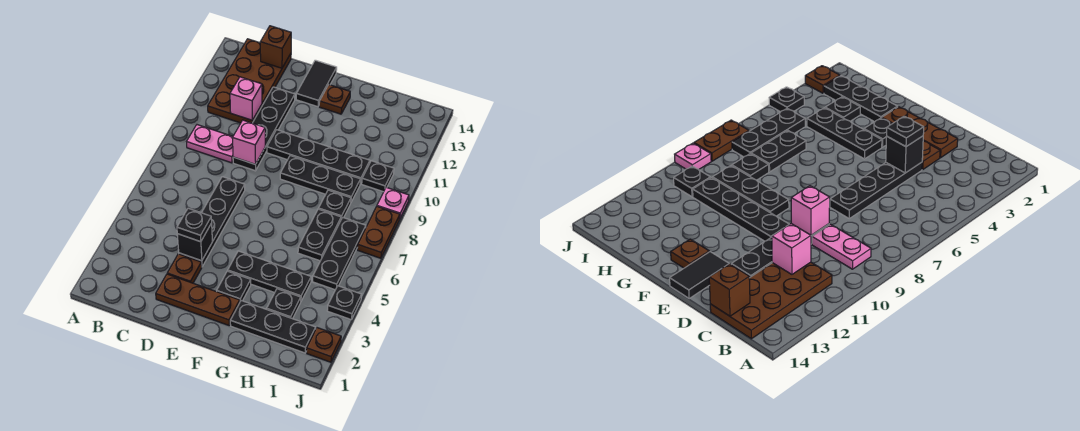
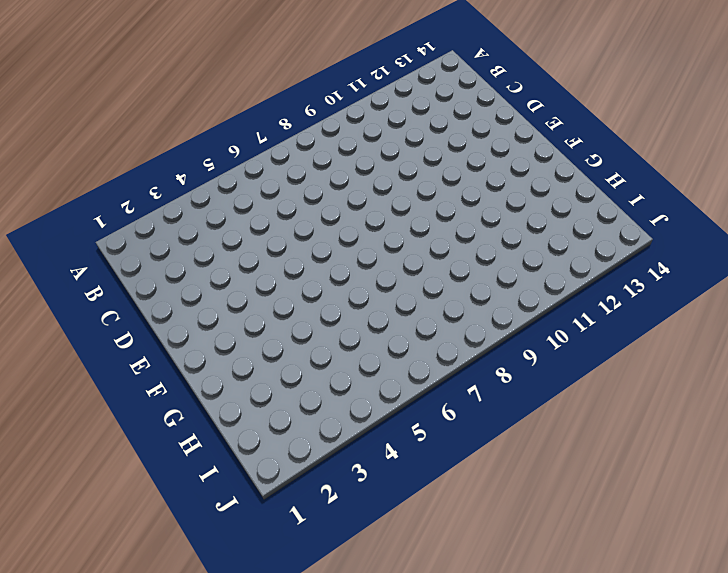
none -> pink 1x2 plate [187,125,233,163]
none -> brown 2x4 plate [208,39,291,123]
none -> brown 1x3 plate [156,274,240,325]

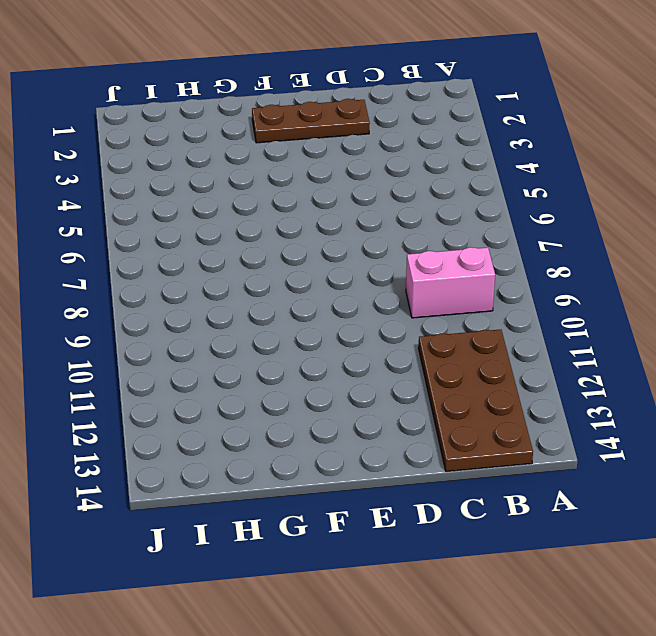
pink 1x2 brick [406,247,495,318] -> pink 1x2 plate [187,125,233,163]
none -> brown 1x1 plate [167,254,202,283]
none -> black 1x4 plate [179,177,245,266]
none -> black 1x4 plate [233,87,295,171]

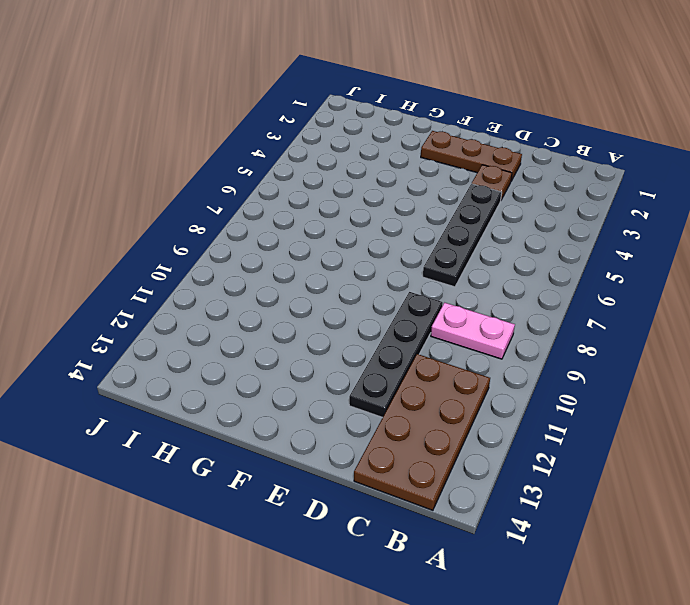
none -> black 1x4 plate [267,130,370,184]
none -> black 1x2 tile [296,60,337,107]
none -> black 1x1 plate [217,271,251,301]

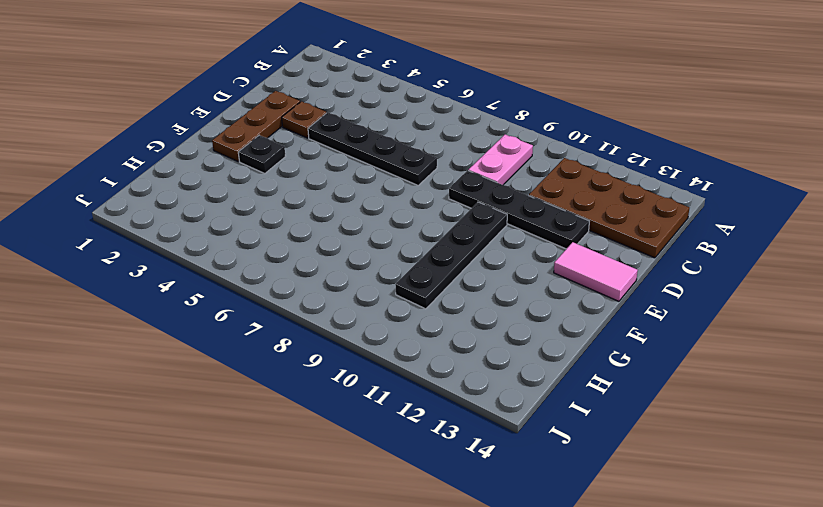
pink 1x2 tile [554,242,638,301] -> black 1x2 tile [296,60,337,107]
none -> black 1x3 plate [228,251,311,301]
none -> black 1x3 plate [280,156,360,202]
none -> brown 1x1 plate [319,85,350,114]

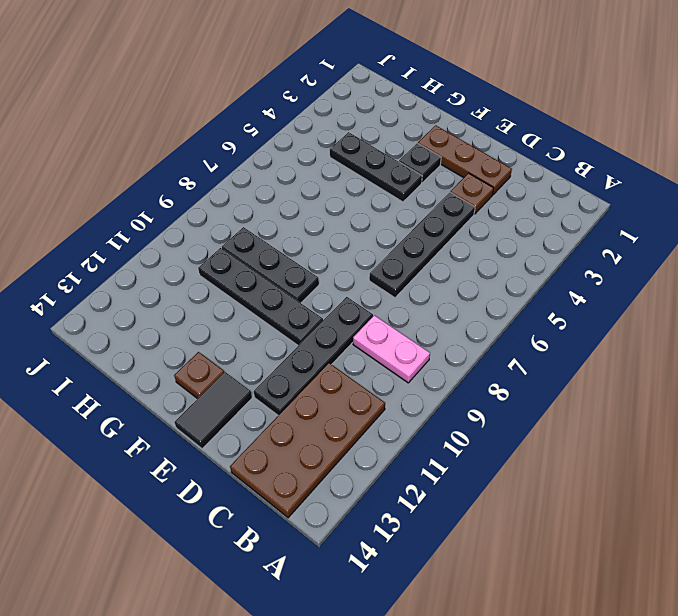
none -> black 1x3 plate [230,301,316,353]
none -> black 1x1 plate [267,289,301,319]
none -> black 1x2 plate [298,209,341,261]

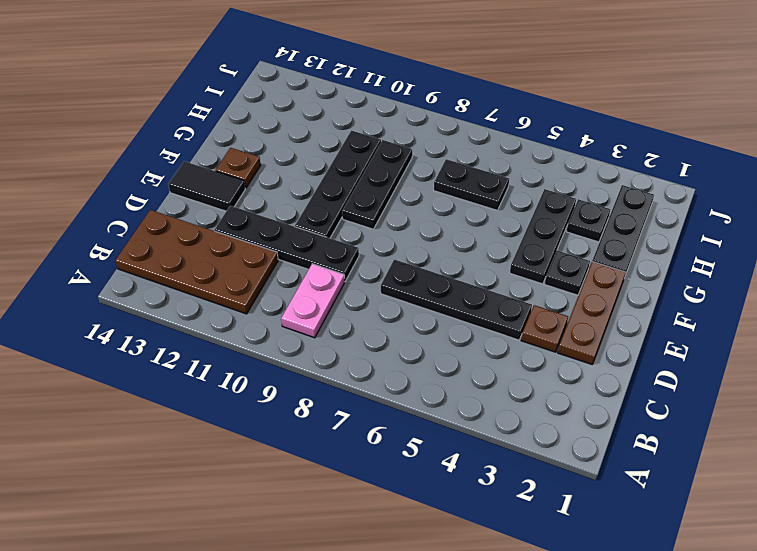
none -> black 1x1 plate [318,190,351,219]
none -> black 1x3 plate [313,217,366,290]
none -> black 1x1 plate [362,161,394,192]

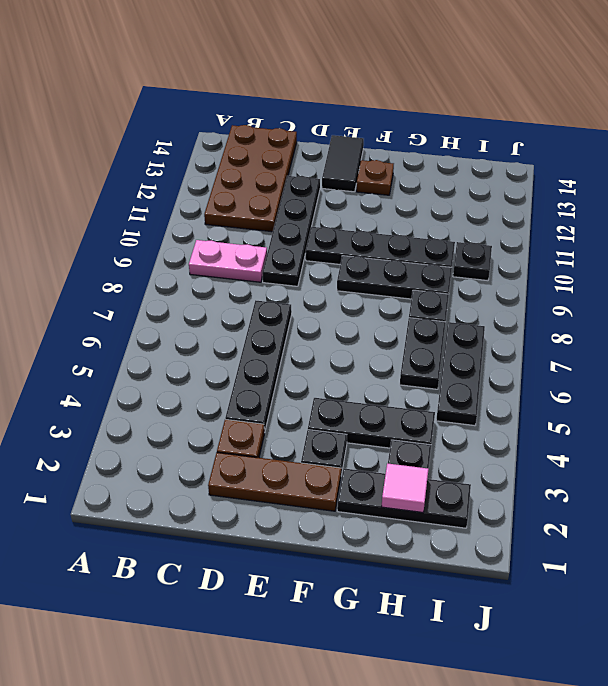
pink 1x1 tile [382,463,429,513] -> none
none -> brown 1x1 plate [307,328,341,362]
none -> black 1x1 plate [327,286,361,320]
none -> brown 1x2 plate [357,207,400,258]

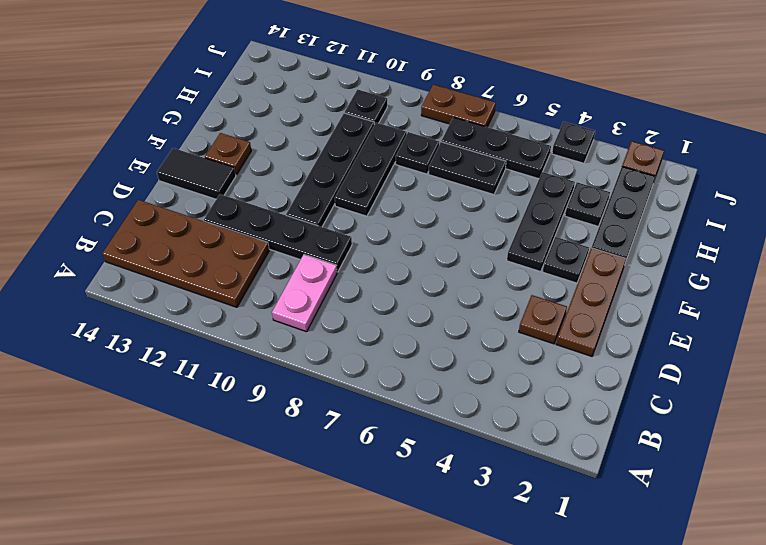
none -> black 1x4 plate [179,177,245,266]
none -> pink 1x1 plate [377,187,409,218]
none -> pink 1x1 brick [230,77,262,120]

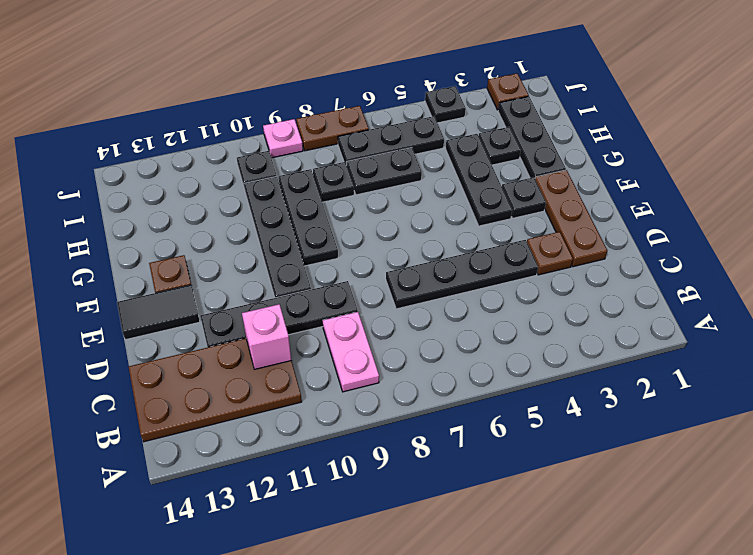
none -> brown 1x1 brick [260,26,291,68]
none -> black 1x1 brick [177,223,212,261]
none -> pink 1x1 brick [233,120,265,164]

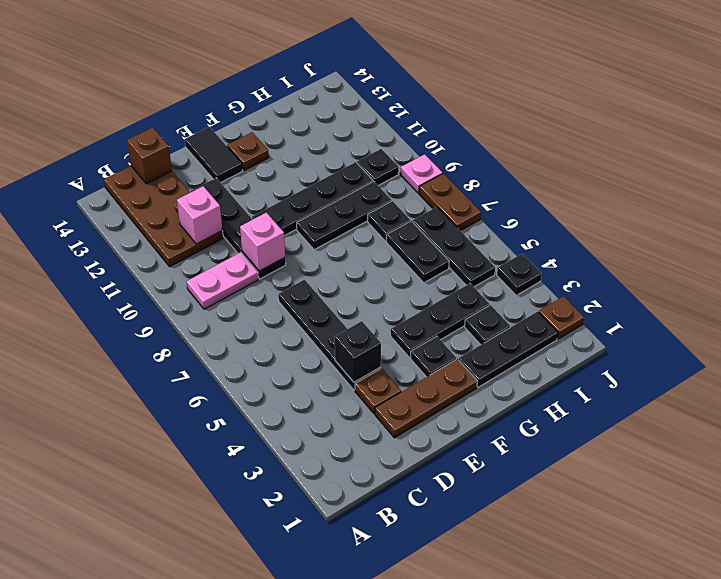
none -> black 1x1 plate [177,208,212,242]

